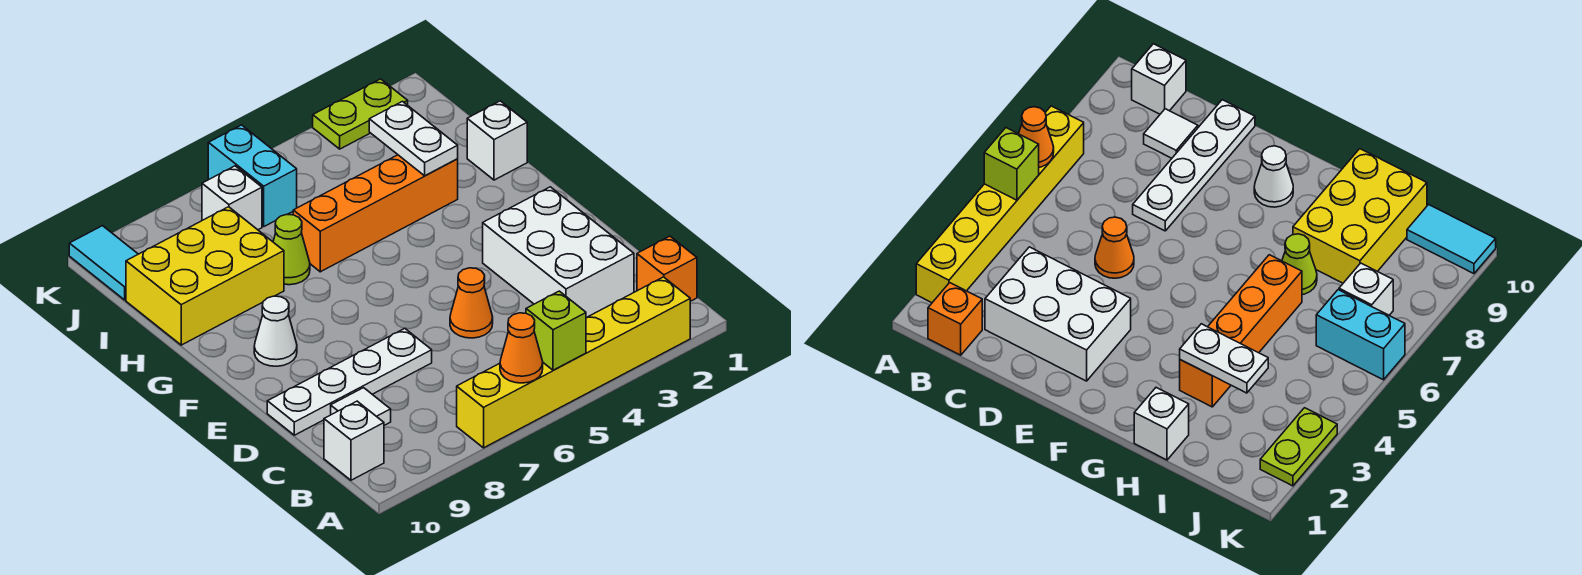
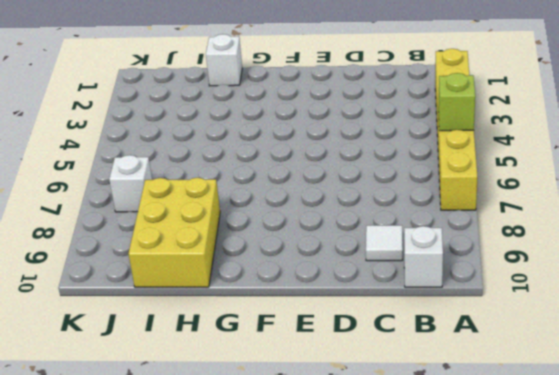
none -> orange 1x1 brick [637,236,697,301]
none -> white 2x3 brick [483,187,634,318]
none -> orange 1x1 cone [450,268,493,338]

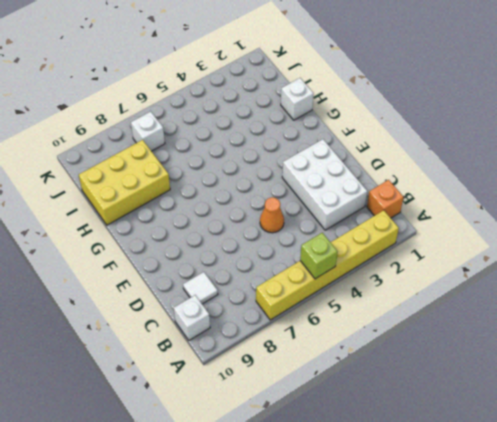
none -> white 1x4 plate [267,328,432,435]
none -> white 1x1 cone [254,296,297,366]
none -> orange 1x4 brick [293,155,458,272]

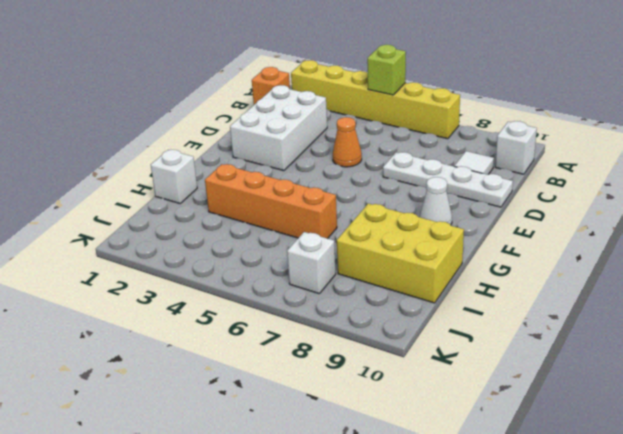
none -> lime 1x1 cone [273,214,310,285]
none -> cyan 1x2 brick [208,125,297,226]
none -> cyan 1x2 tile [69,226,138,300]

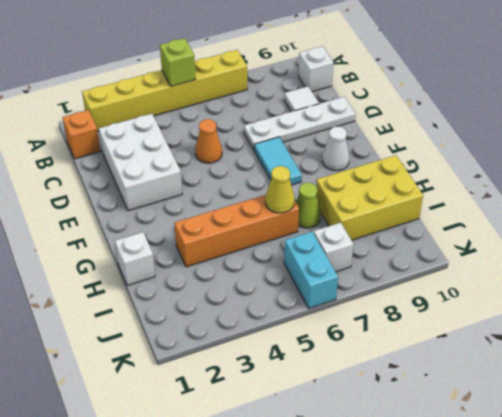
cyan 1x2 tile [254,137,302,185] -> cyan 1x2 tile moved to [69,226,138,300]
yellow 1x1 cone [265,166,295,213] -> none
none -> lime 1x2 plate [313,79,408,149]
none -> orange 1x1 cone [500,313,543,383]
none -> white 1x2 plate [369,101,458,176]

